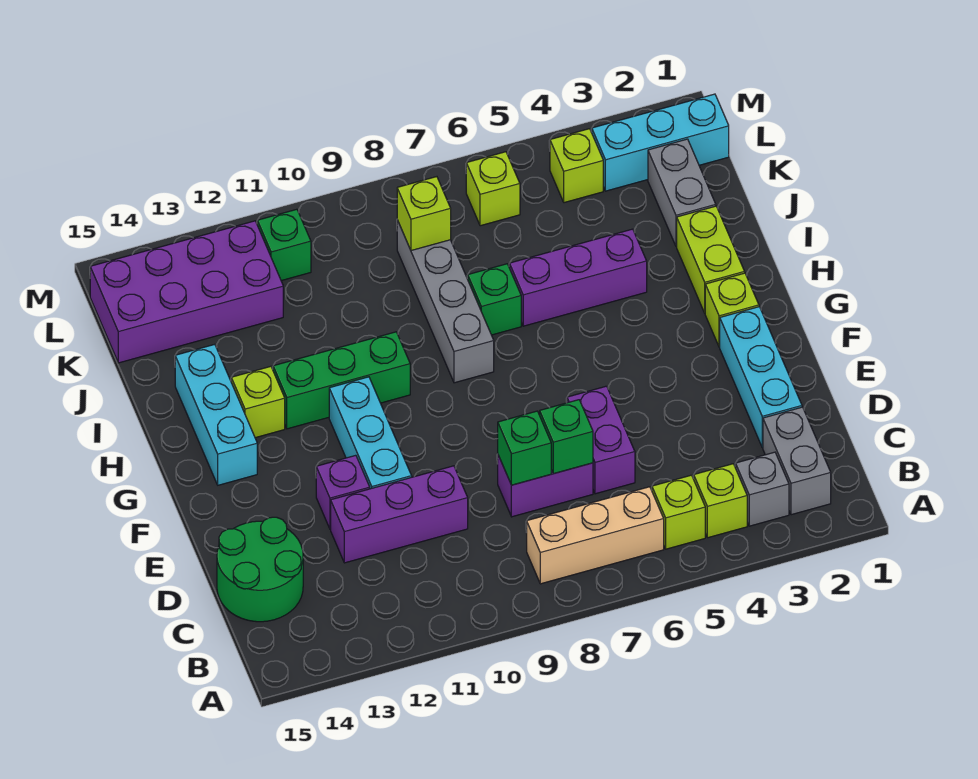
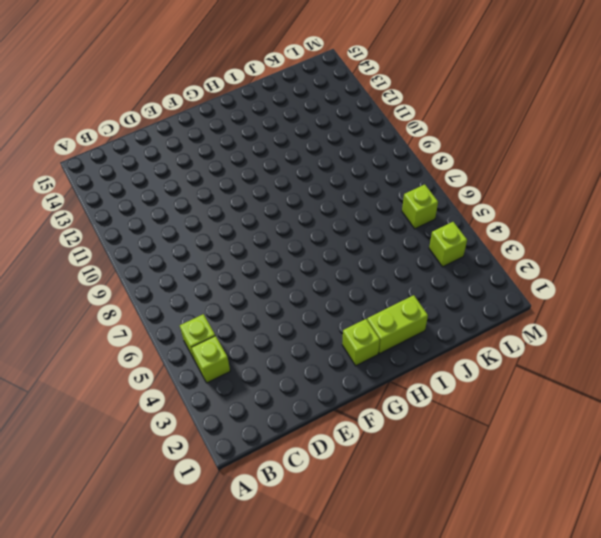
none -> grey 1x2 brick [763,407,831,515]
none -> grey 1x1 brick [736,452,789,526]
none -> tan 1x3 brick [527,487,664,584]

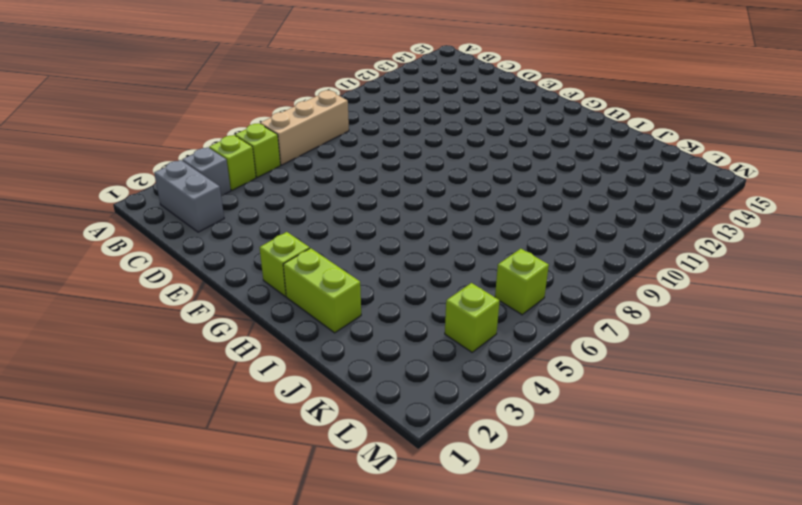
none -> green 2x2 round brick [217,517,303,622]
none -> cyan 1x3 brick [720,307,802,448]
none -> purple 1x2 brick [567,386,635,494]

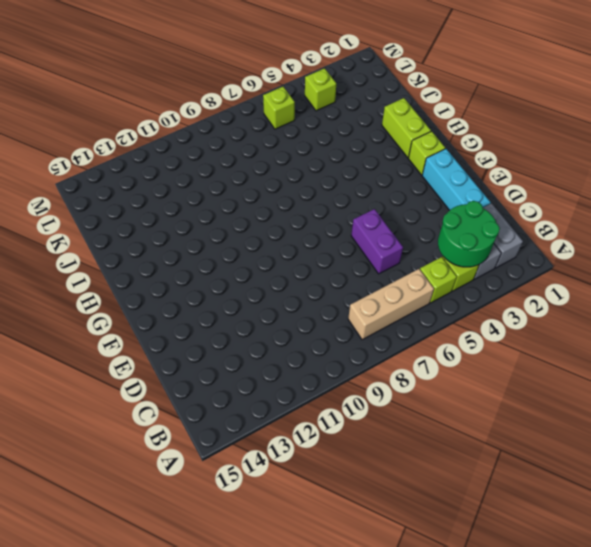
green 2x2 round brick [438,201,500,267] -> green 2x2 round brick moved to [217,517,303,622]
none -> purple 1x2 brick [498,455,593,517]
none -> purple 1x3 brick [331,466,468,563]
none -> cyan 1x3 brick [329,377,412,489]

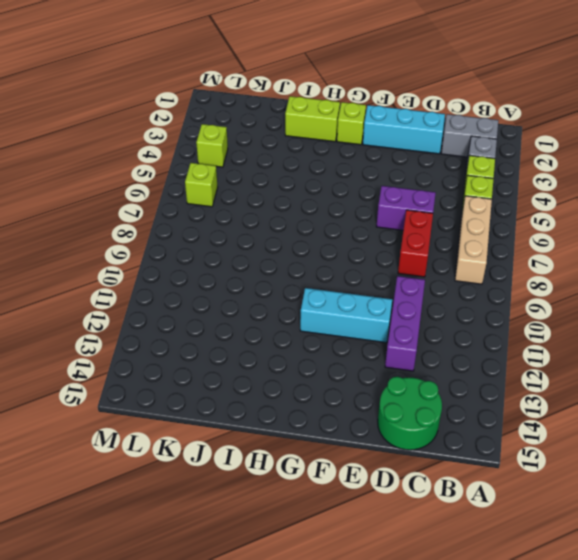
red 1x2 brick [398,210,433,277] -> purple 1x2 brick [498,455,593,517]
none -> purple 1x1 brick [316,455,370,529]
none -> cyan 1x3 brick [175,344,257,485]
none -> grey 1x4 brick [397,220,494,383]

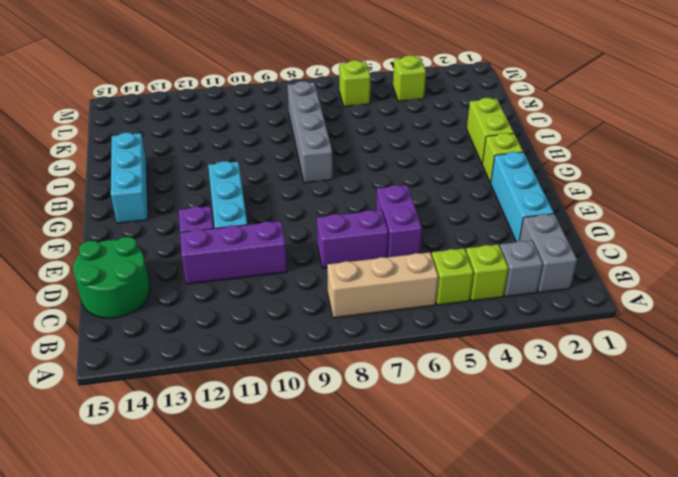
none -> green 1x3 brick [273,332,410,429]
none -> lime 1x1 brick [231,366,285,438]
none -> purple 1x3 brick [510,229,647,326]

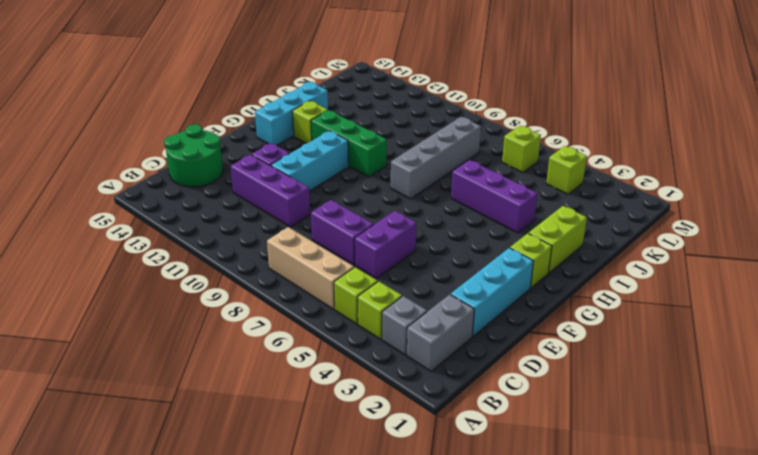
none -> green 1x1 brick [468,264,521,335]
none -> grey 1x2 brick [648,139,716,247]
none -> purple 2x4 brick [90,221,283,363]

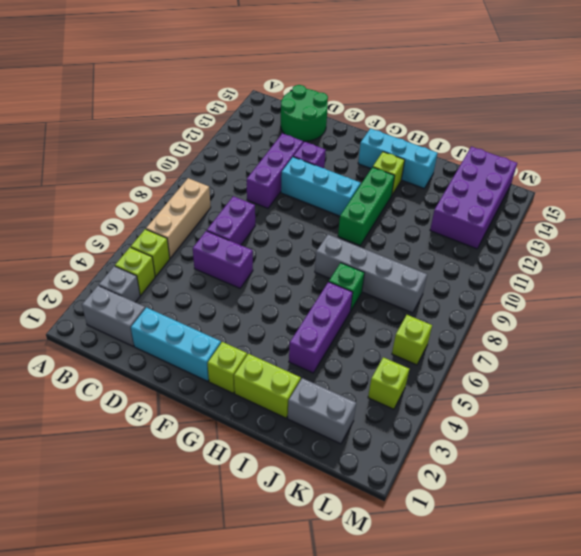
none -> cyan 1x3 brick [592,94,729,191]
none -> green 1x1 brick [257,209,311,281]
none -> green 1x1 brick [540,400,593,474]

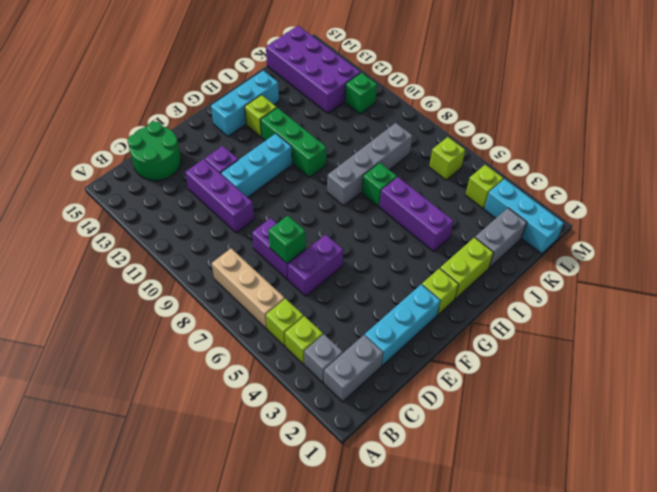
none -> green 1x1 brick [498,411,551,485]
none -> lime 1x1 brick [397,177,451,251]

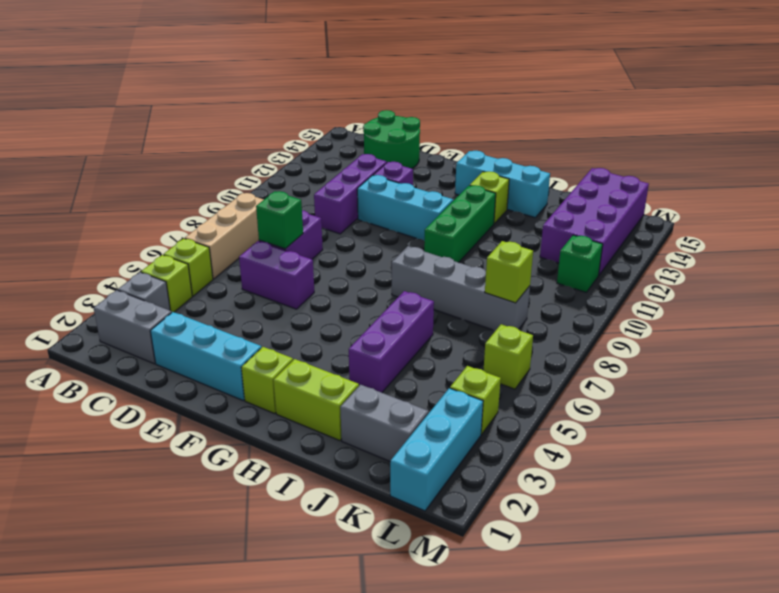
none -> green 1x1 brick [468,264,521,335]
none -> green 1x1 brick [498,411,551,485]

